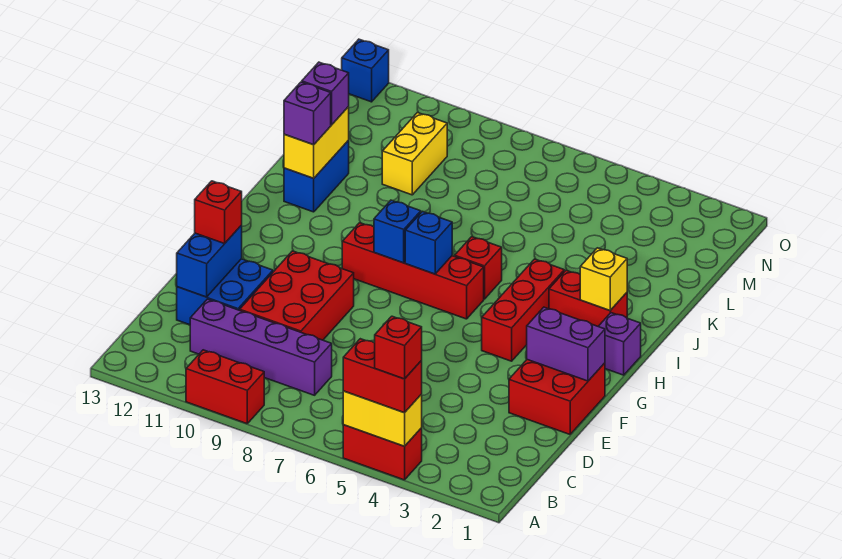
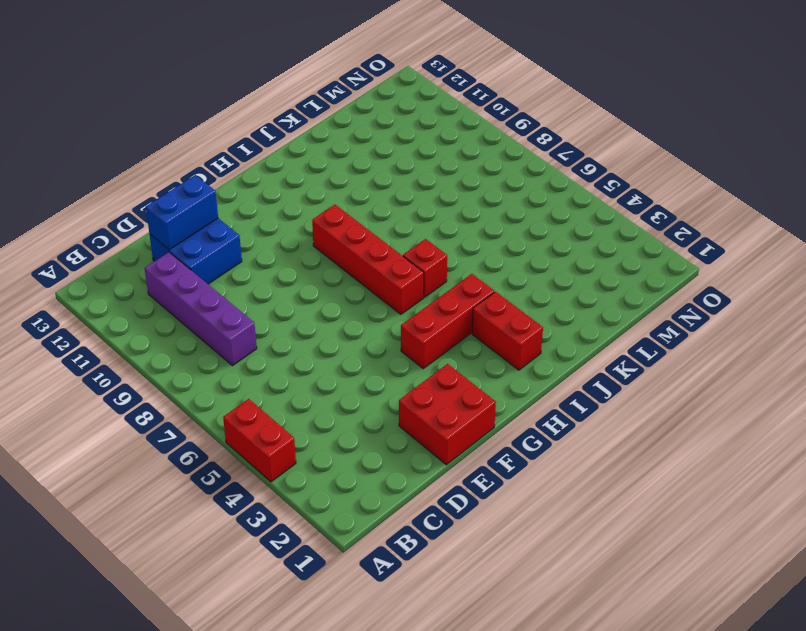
none -> red 1x2 brick [186,350,264,424]
none -> red 2x3 brick [240,251,354,340]
none -> purple 1x1 brick [598,313,641,375]

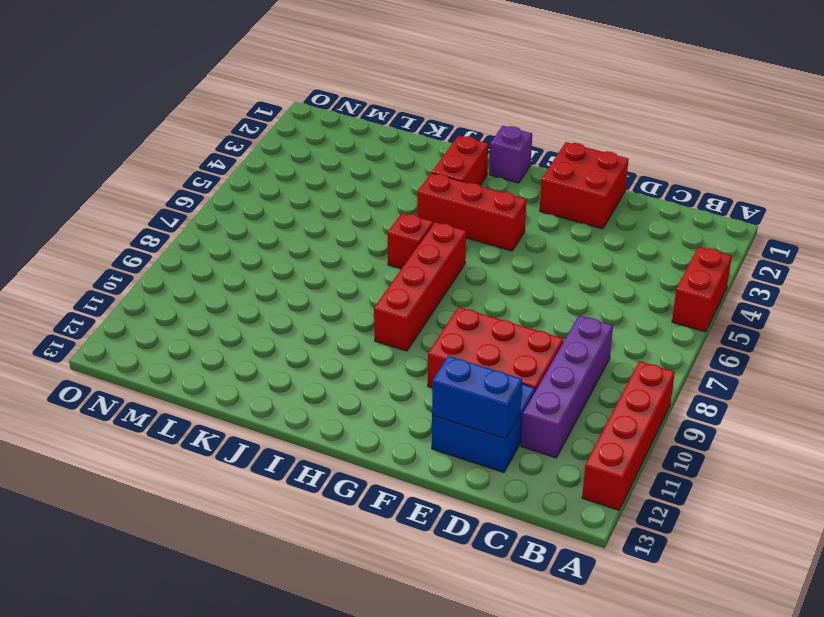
red 1x4 brick [582,361,675,510] -> red 1x2 brick [186,350,264,424]
none -> blue 1x2 brick [284,140,349,212]
none -> yellow 1x2 brick [382,113,447,195]
none -> blue 1x1 brick [342,39,389,102]

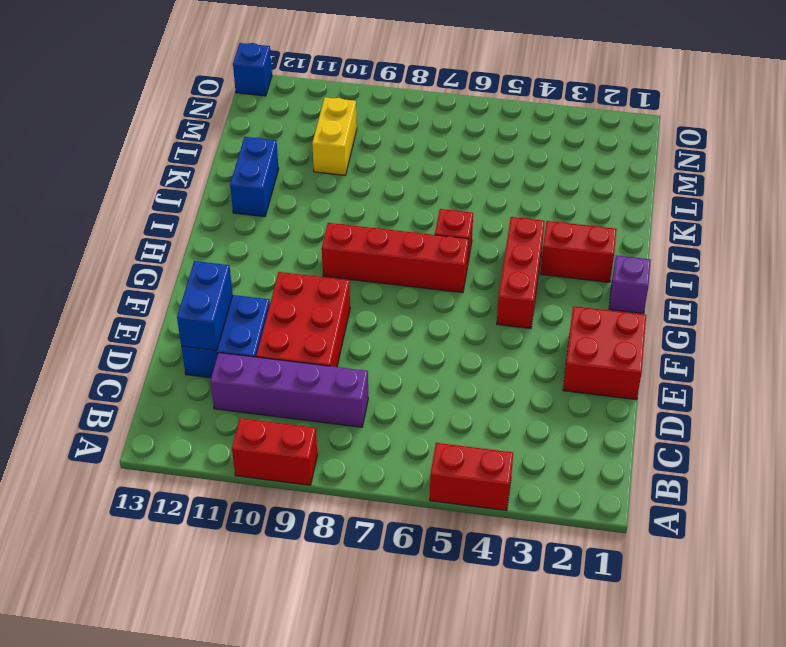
none -> yellow 1x2 brick [343,391,422,446]
none -> purple 1x2 brick [527,307,605,381]
none -> blue 1x1 brick [405,211,452,274]

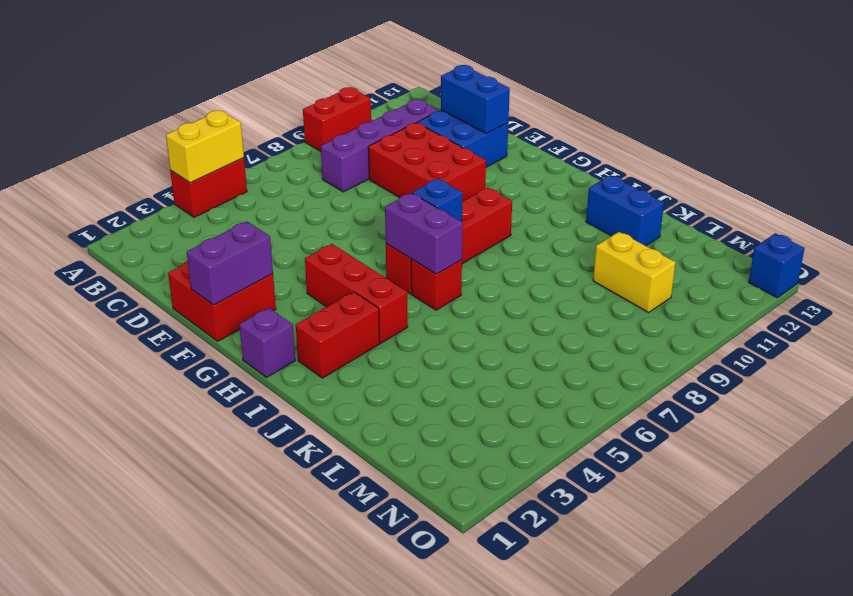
purple 1x2 brick [385,193,463,274] -> none
none -> blue 1x1 brick [374,200,421,263]
none -> yellow 1x1 brick [580,248,627,311]
none -> yellow 1x2 brick [284,107,349,178]

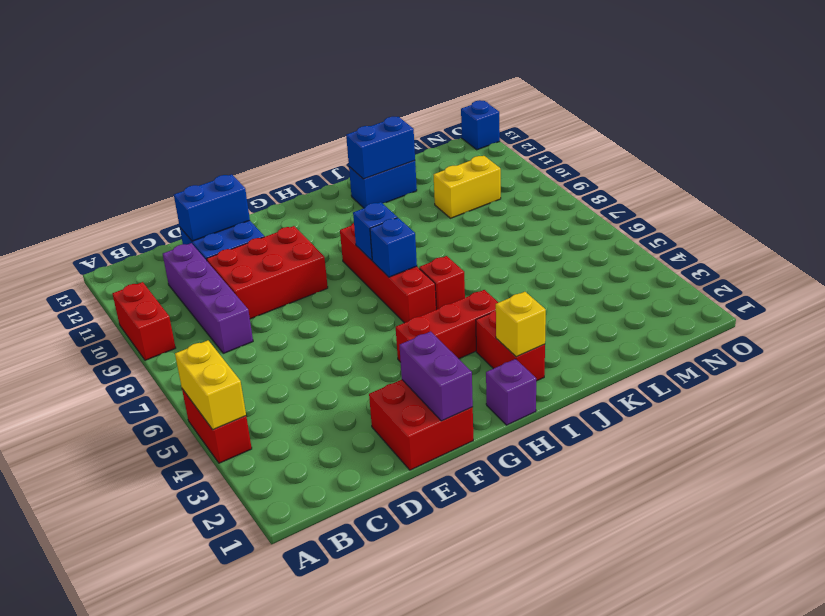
blue 1x2 brick [346,117,415,179] -> yellow 1x2 brick [284,107,349,178]
none -> red 1x2 brick [343,339,422,413]
none -> red 1x1 brick [195,181,242,244]
none -> purple 1x1 brick [284,82,331,145]

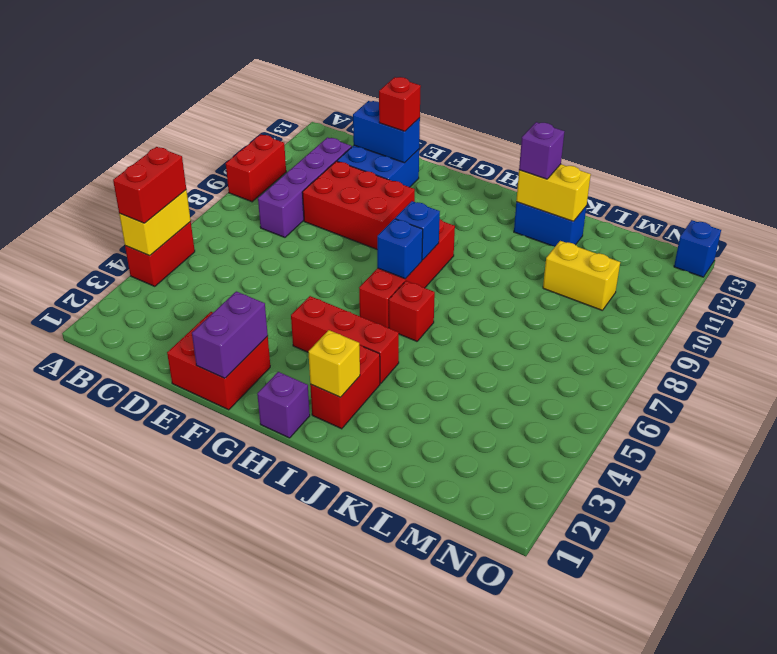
none -> purple 1x1 brick [302,62,349,125]
none -> red 1x1 brick [375,316,422,379]

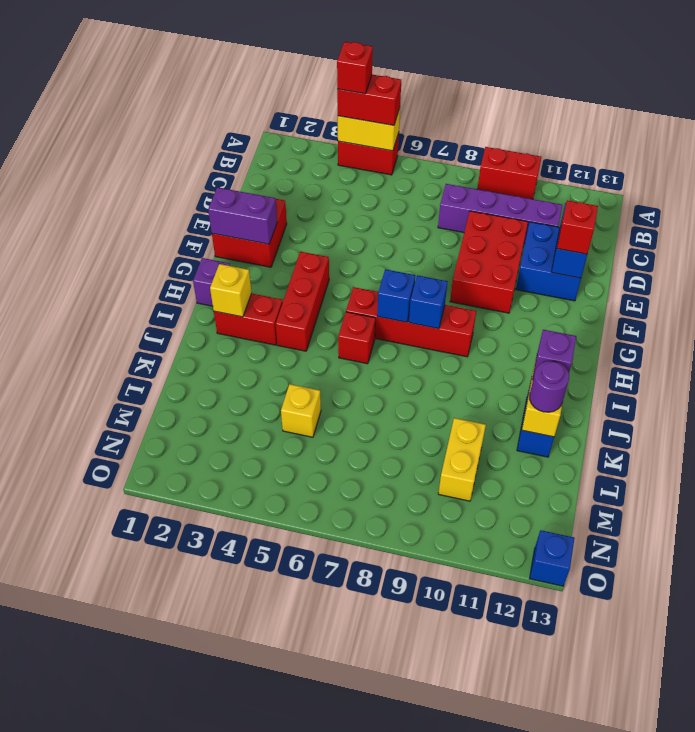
purple 1x1 round brick [530,361,569,412] -> purple 1x1 brick [302,62,349,125]
yellow 1x1 brick [281,384,321,437] -> none

